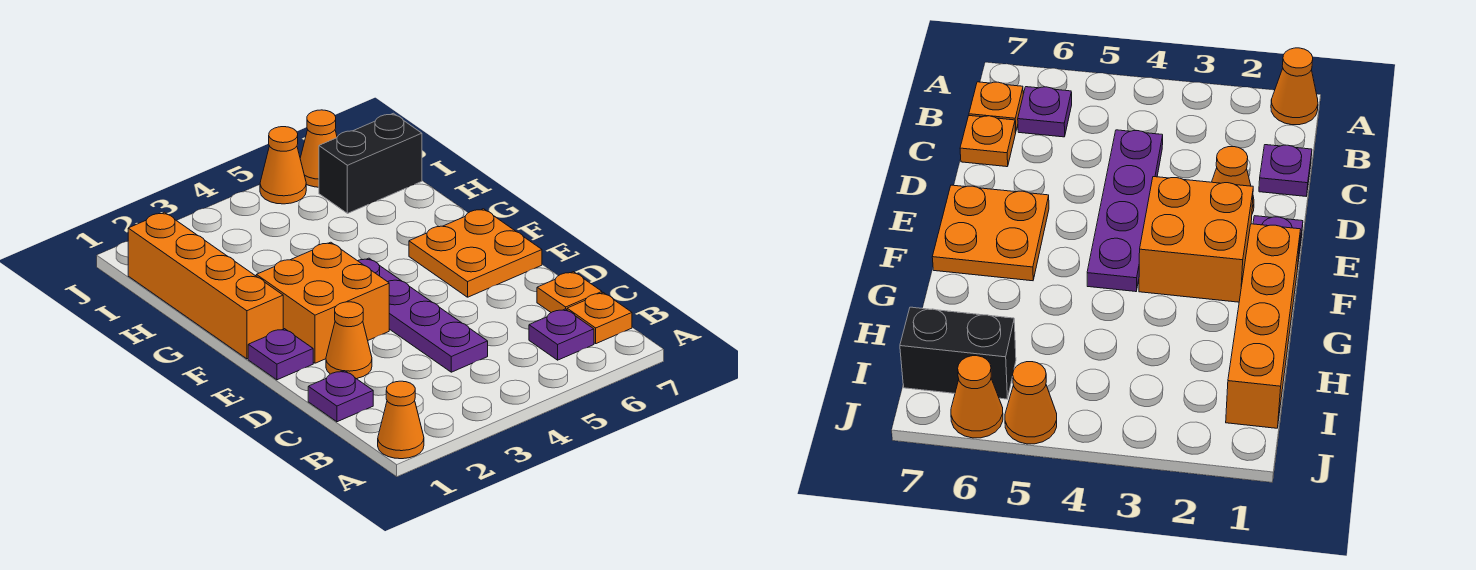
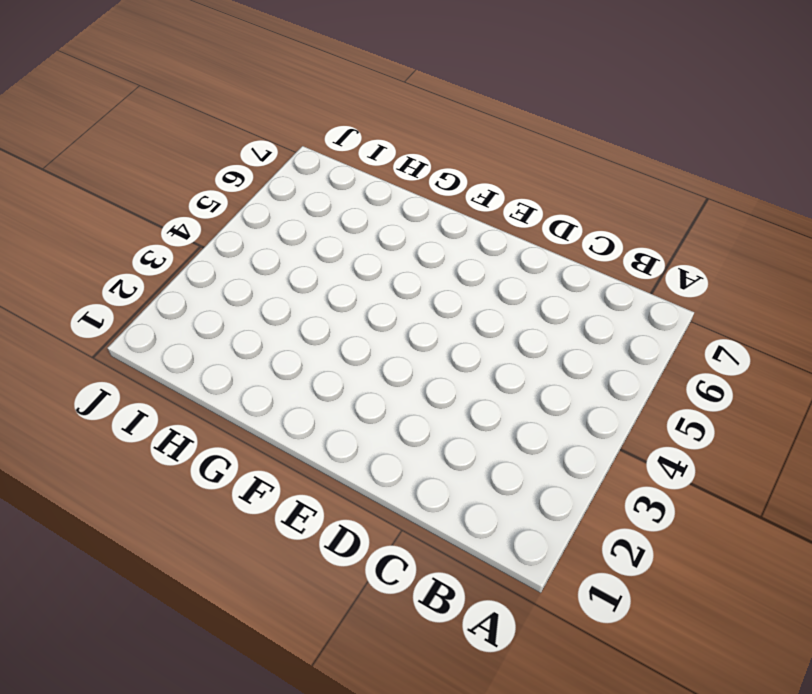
none -> orange 1x1 cone [378,381,424,459]
none -> purple 1x1 plate [529,309,594,360]
none -> orange 1x1 plate [567,293,632,344]

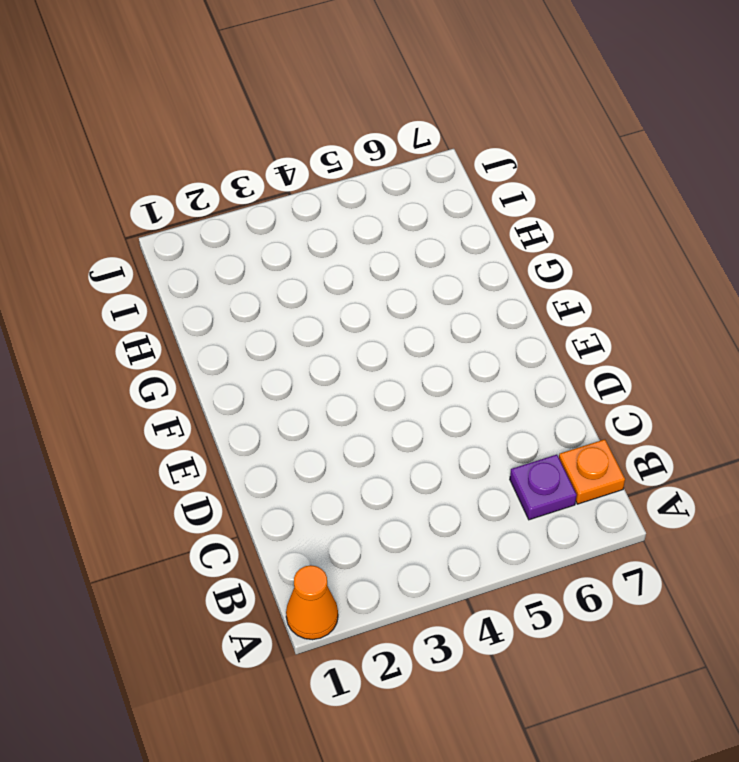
none -> purple 1x1 plate [308,371,373,422]
none -> purple 1x4 plate [358,258,488,372]
none -> orange 1x1 plate [537,272,602,313]

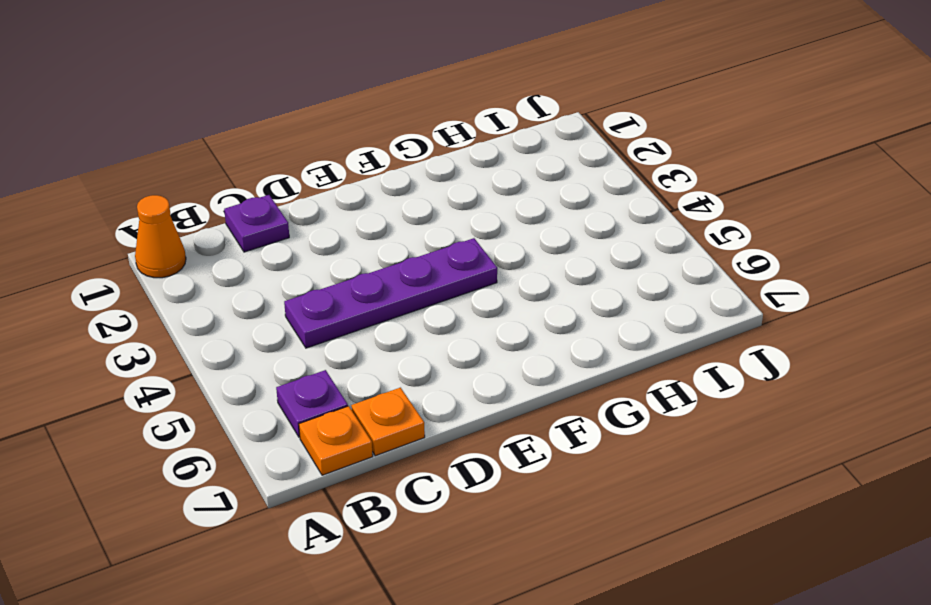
none -> orange 1x1 cone [326,302,372,379]
none -> purple 1x1 plate [248,329,313,380]
none -> orange 2x2 brick [256,242,389,363]

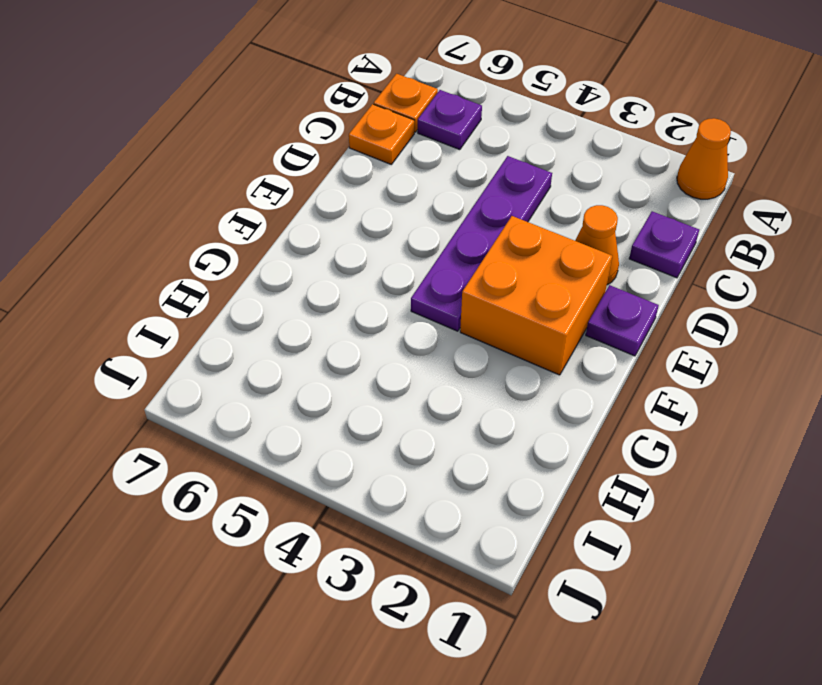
none -> orange 2x2 plate [409,209,542,297]
none -> orange 1x4 brick [128,212,283,359]
none -> black 1x2 brick [319,113,422,213]

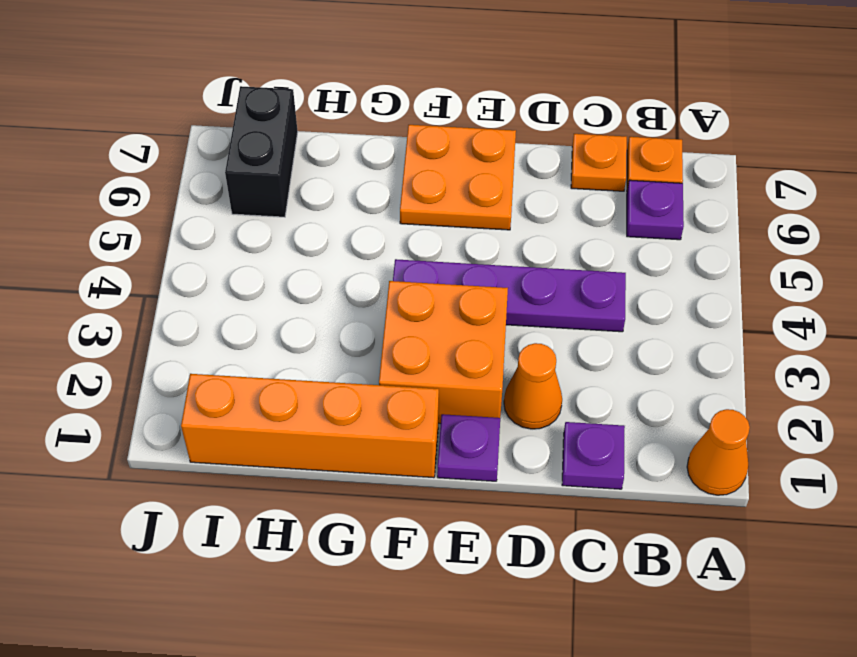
none -> orange 1x1 cone [260,127,306,204]
none -> orange 1x1 cone [300,110,337,187]

